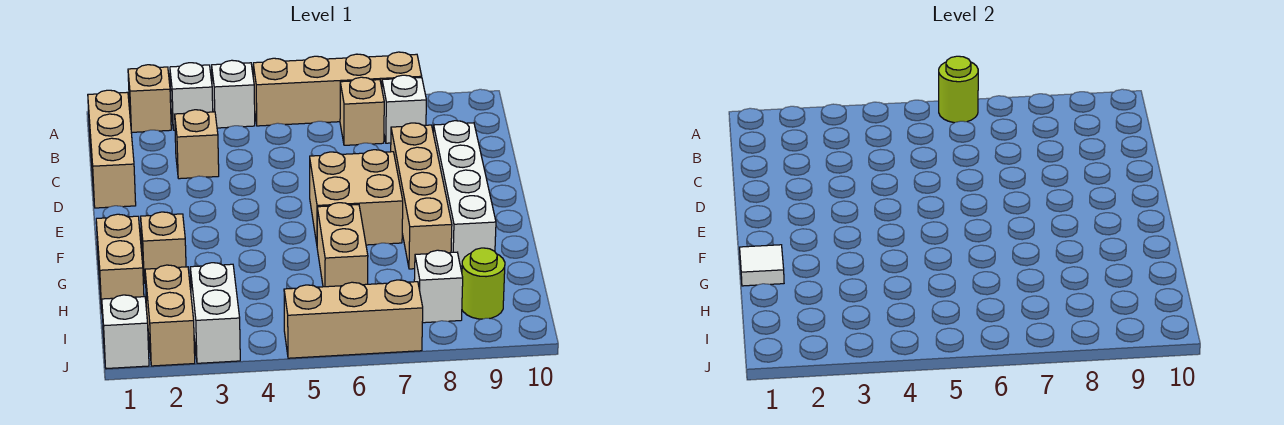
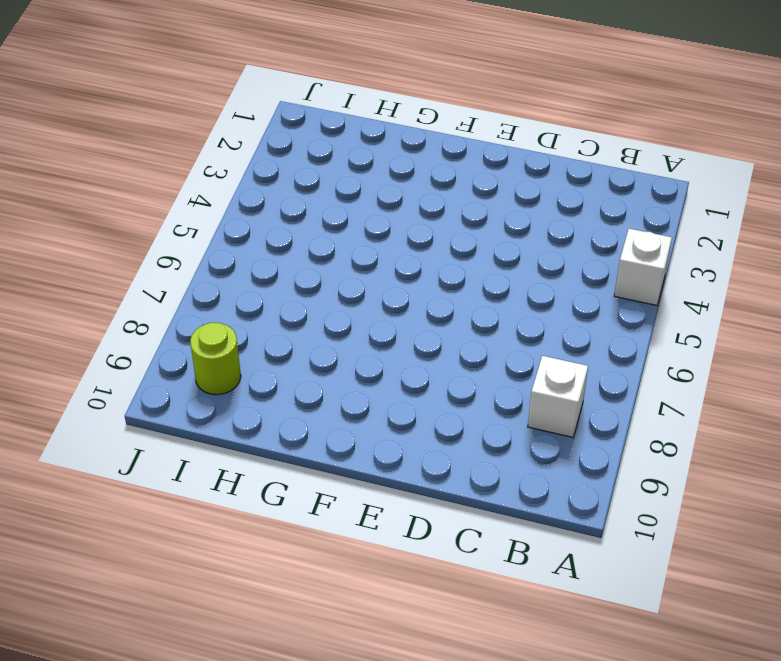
none -> tan 1x1 brick [128,65,171,132]
none -> white 1x1 brick [170,63,213,130]
none -> tan 1x4 brick [253,52,422,126]

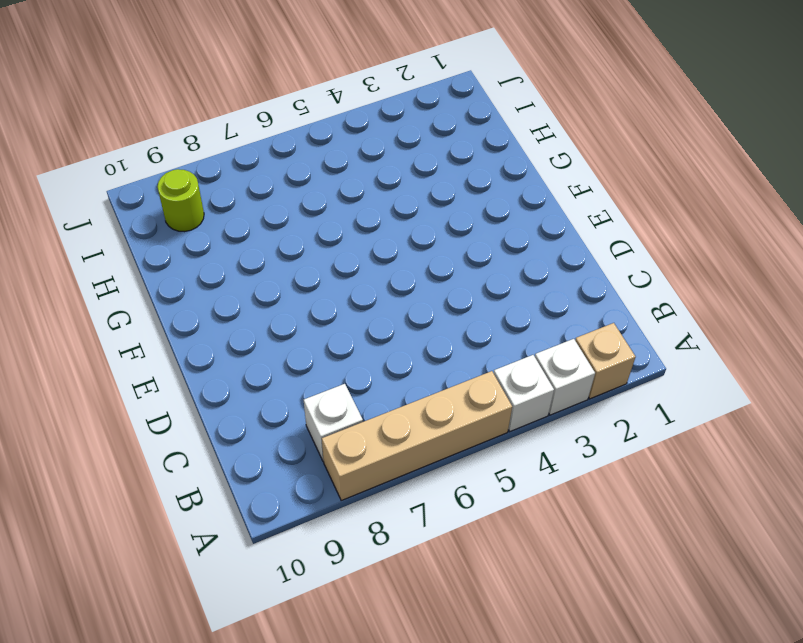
none -> tan 1x3 brick [88,90,136,208]
none -> tan 1x1 brick [340,77,384,145]
none -> tan 1x1 brick [175,110,219,179]

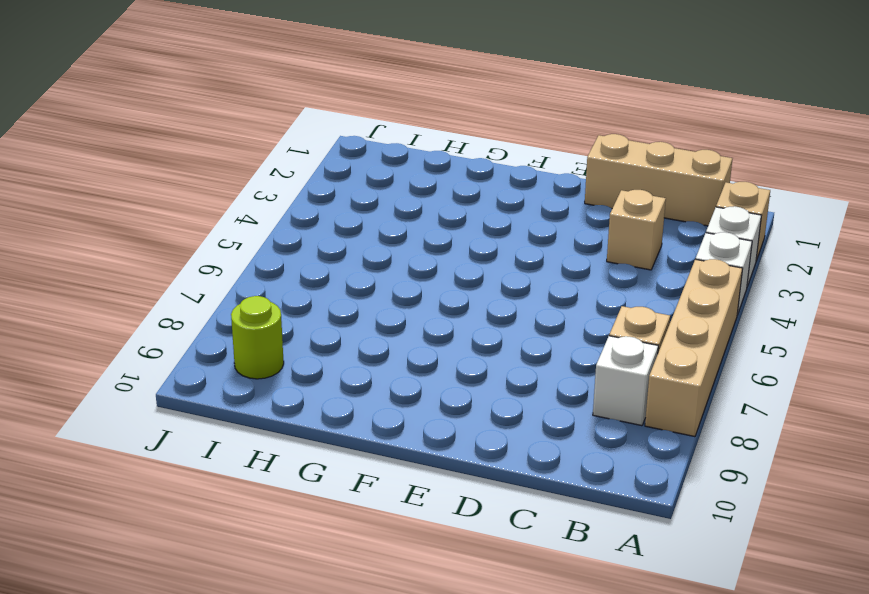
none -> tan 1x4 brick [391,123,452,269]
none -> white 1x4 brick [433,121,496,266]
none -> tan 2x2 brick [310,150,403,245]

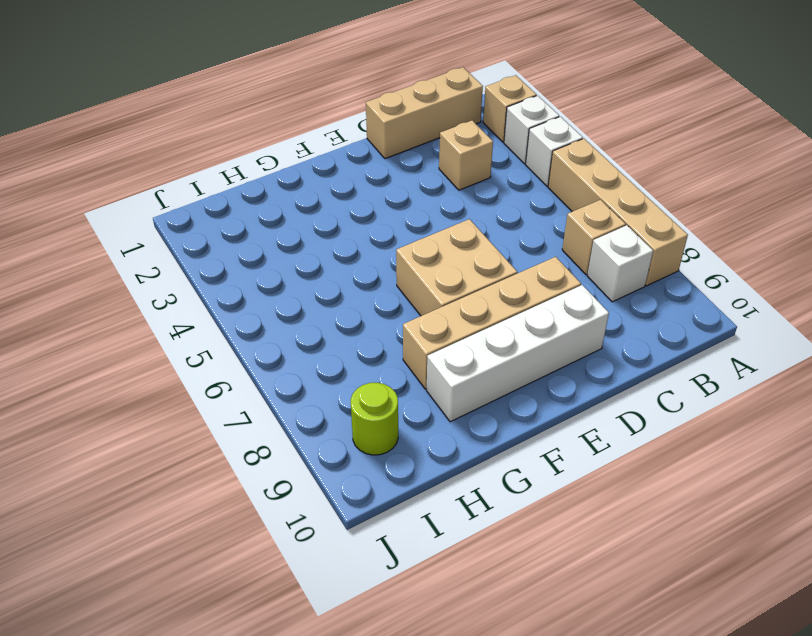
none -> tan 1x2 brick [96,214,144,309]
none -> tan 1x1 brick [141,212,186,283]
none -> tan 1x2 brick [317,203,368,287]

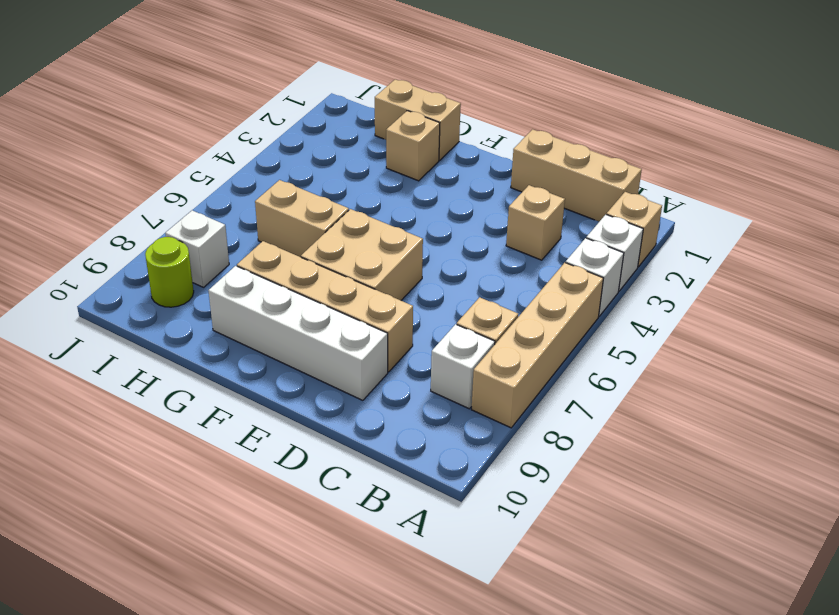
none -> tan 1x2 brick [145,265,195,366]
none -> white 1x2 brick [190,263,240,363]
none -> white 1x1 brick [102,295,149,369]

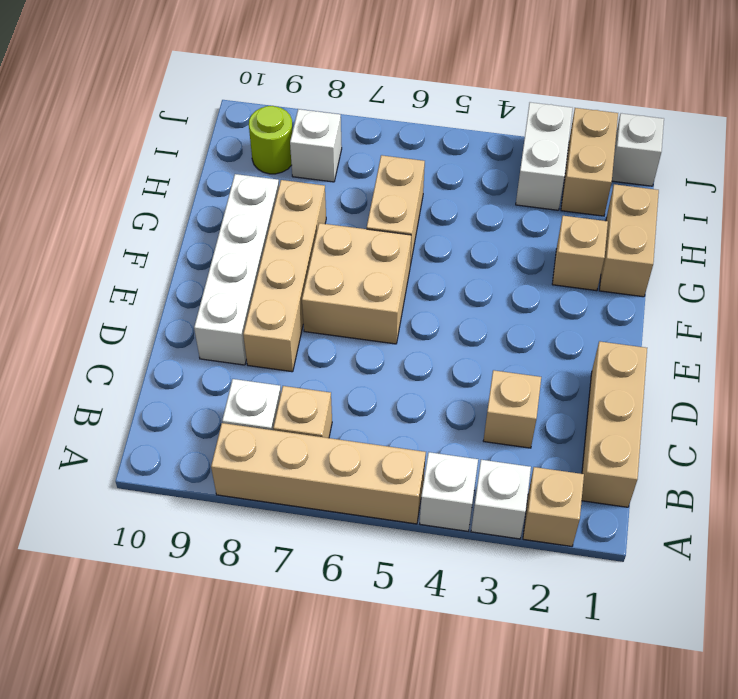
none -> tan 1x3 brick [284,280,423,358]
none -> lime 1x1 round brick [939,56,978,123]
none -> white 1x1 tile [740,245,784,286]

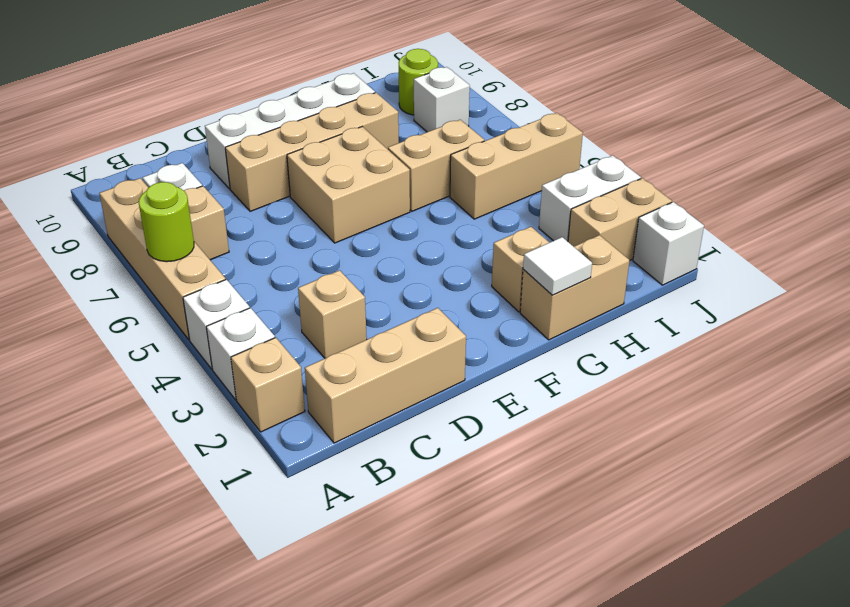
tan 1x3 brick [450,113,583,219] -> tan 1x3 brick turned to [284,280,423,358]

